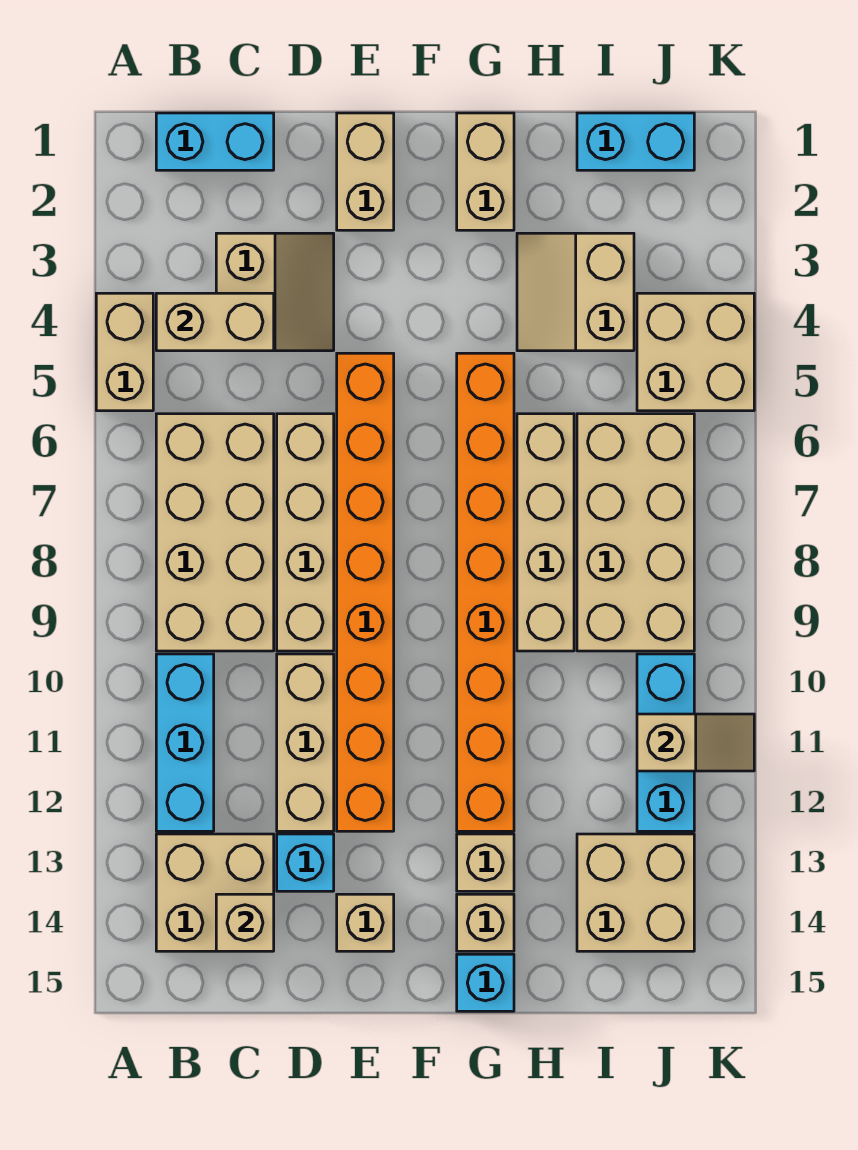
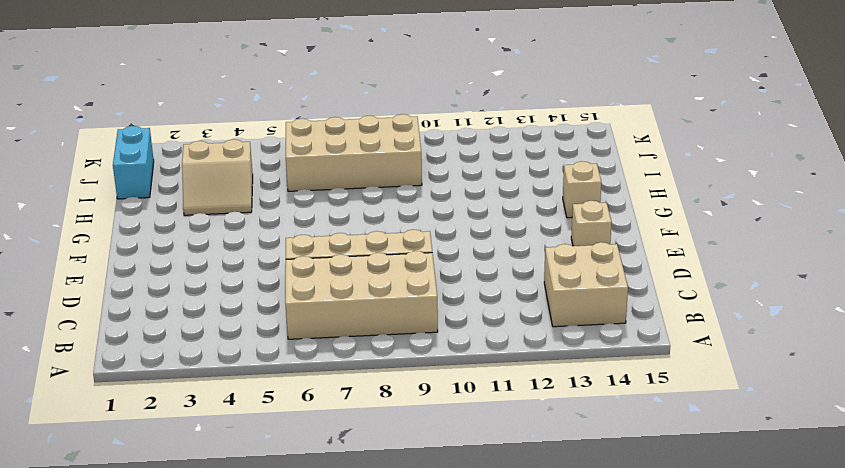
none -> tan 1x2 brick [96,293,153,411]
none -> cyan 1x2 brick [156,113,274,170]
none -> cyan 1x3 brick [156,654,214,831]

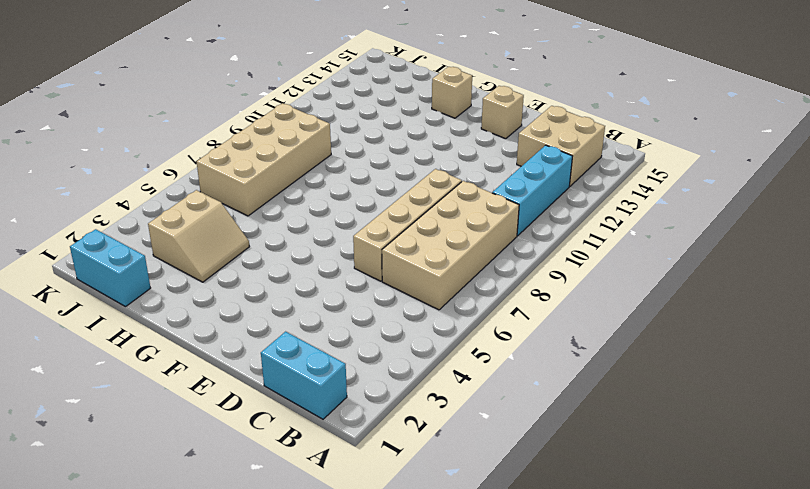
none -> tan 1x2 brick [96,293,153,411]
none -> tan 2x2 slope [216,233,334,351]
none -> tan 1x3 brick [277,654,334,831]

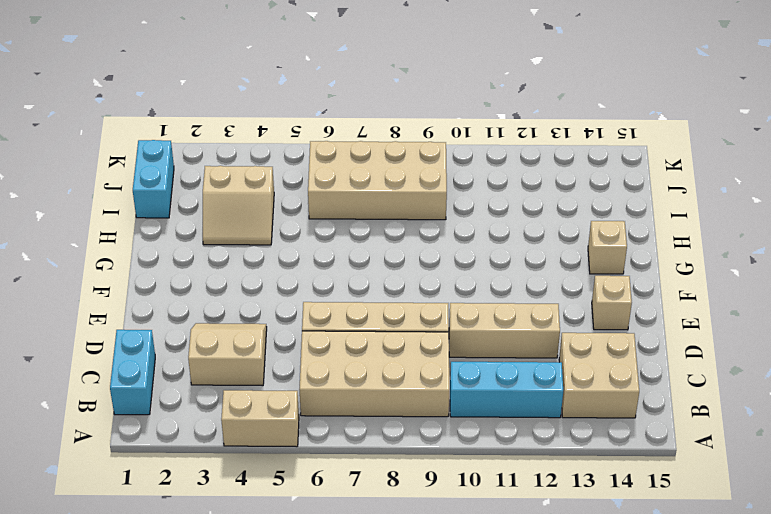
none -> cyan 1x1 brick [277,834,334,891]
none -> tan 1x2 brick [337,113,394,230]
none -> orange 1x8 brick [337,353,394,831]

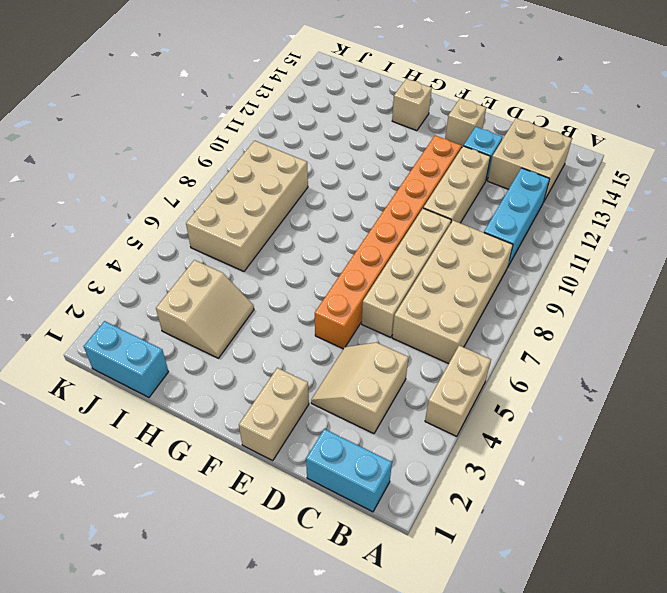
none -> tan 1x2 brick [457,113,514,230]
none -> orange 1x8 brick [457,353,514,831]
none -> tan 1x1 brick [457,834,514,891]

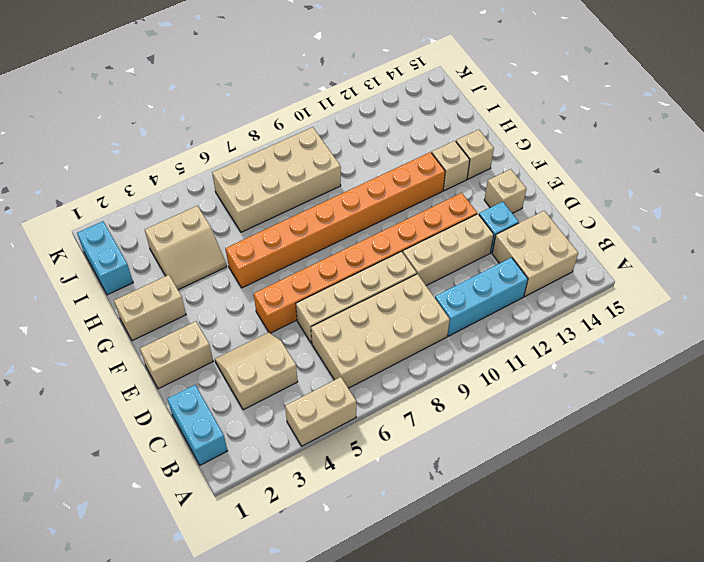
none -> cyan 1x1 brick [457,954,514,1011]
none -> tan 1x4 brick [517,414,574,651]
none -> tan 2x2 brick [577,834,694,951]

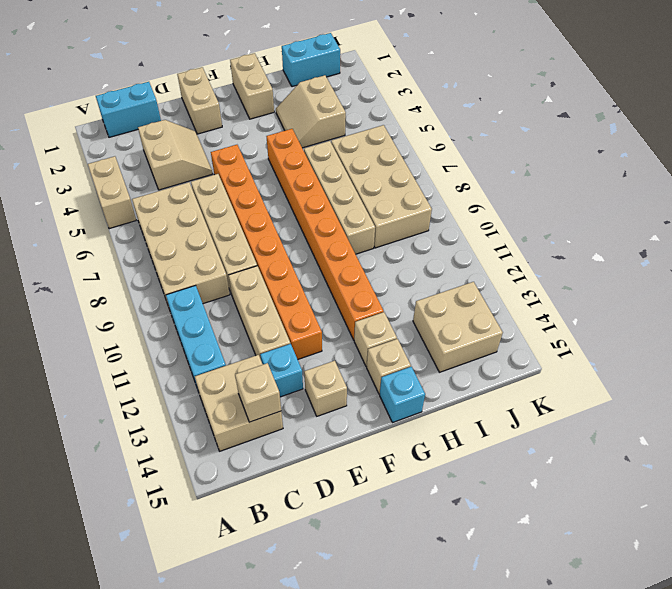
none -> tan 2x2 brick [637,293,754,411]
none -> cyan 1x3 brick [637,654,694,831]
none -> tan 1x2 brick [156,293,274,351]

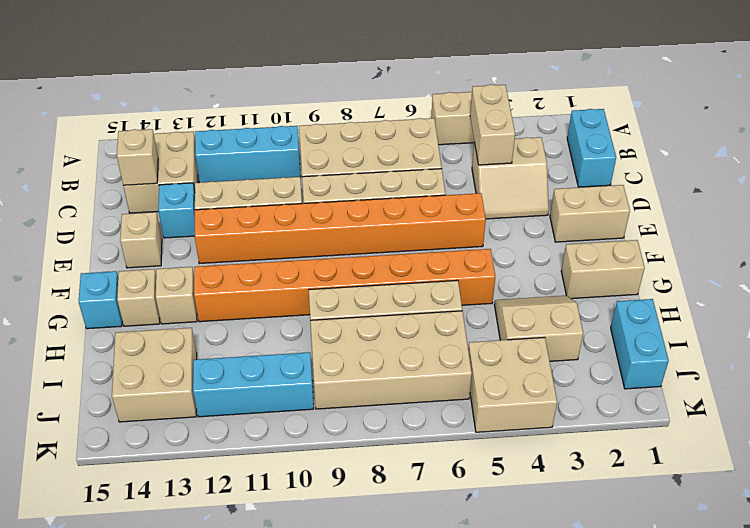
none -> tan 1x2 slope [637,714,754,771]

